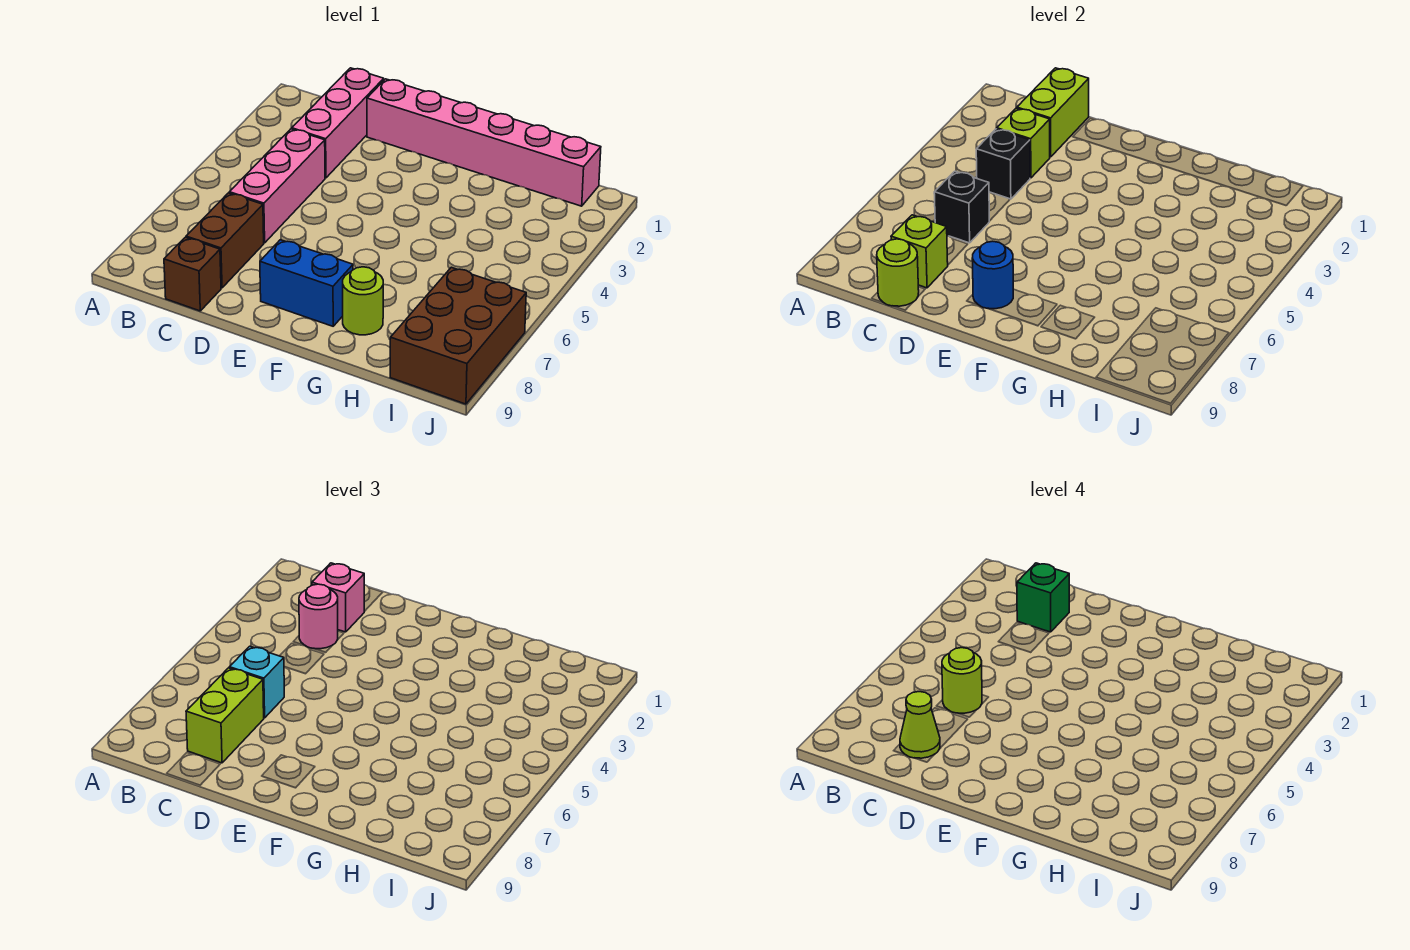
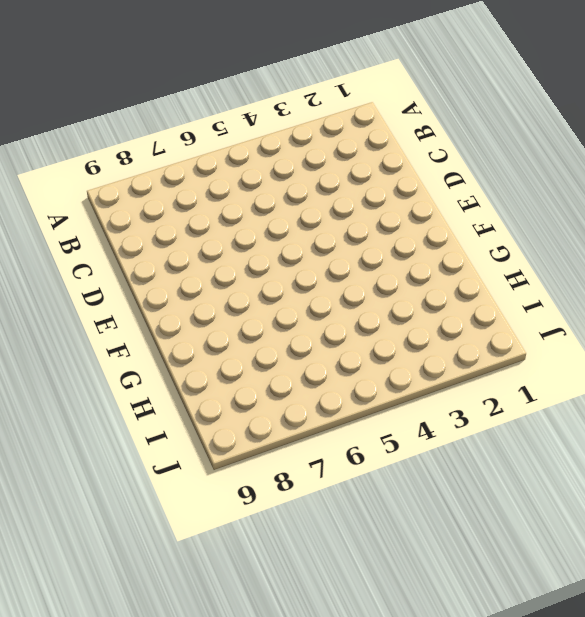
none -> pink 1x3 brick [292,68,384,178]
none -> pink 1x3 brick [229,129,325,243]
none -> brown 1x2 brick [186,193,264,288]

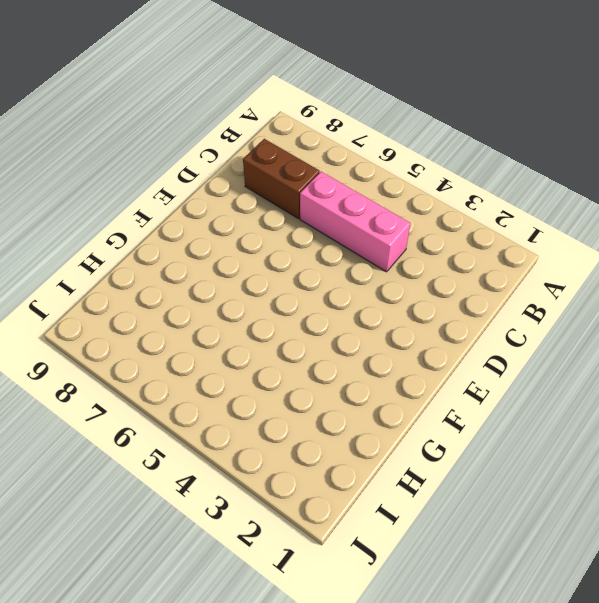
none -> pink 1x3 brick [292,68,384,178]
none -> brown 1x1 brick [164,237,221,311]
none -> pink 1x6 brick [367,79,601,206]

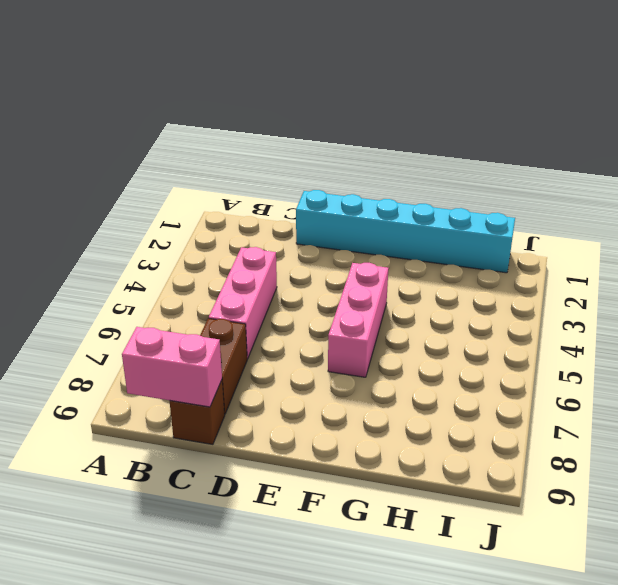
pink 1x2 brick [122,327,222,407] -> lime 1x1 round brick [877,239,919,306]
cyan 1x6 brick [296,190,515,273] -> pink 1x6 brick [367,79,601,206]
pink 1x3 brick [328,263,388,377] -> pink 1x3 brick moved to [292,68,384,178]
none -> blue 1x2 brick [260,240,353,326]
none -> lime 1x1 round brick [343,267,383,335]
none -> brown 2x3 brick [390,267,526,404]

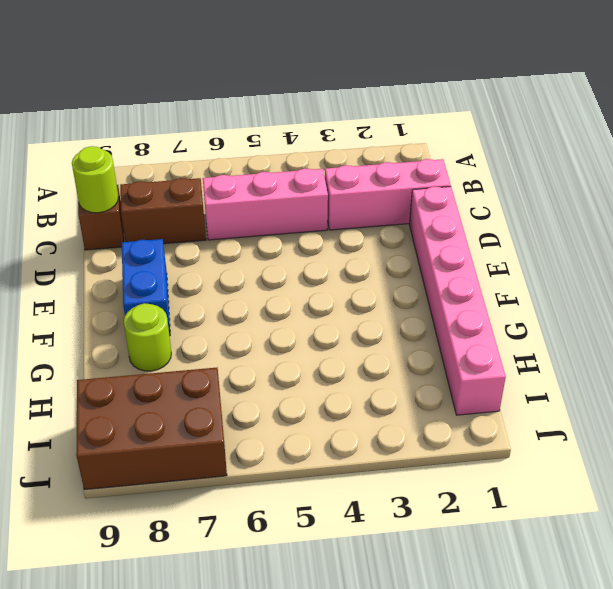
none -> lime 1x2 brick [1017,68,1089,157]
none -> lime 1x1 brick [997,108,1050,178]
none -> black 1x1 brick [976,129,1030,199]

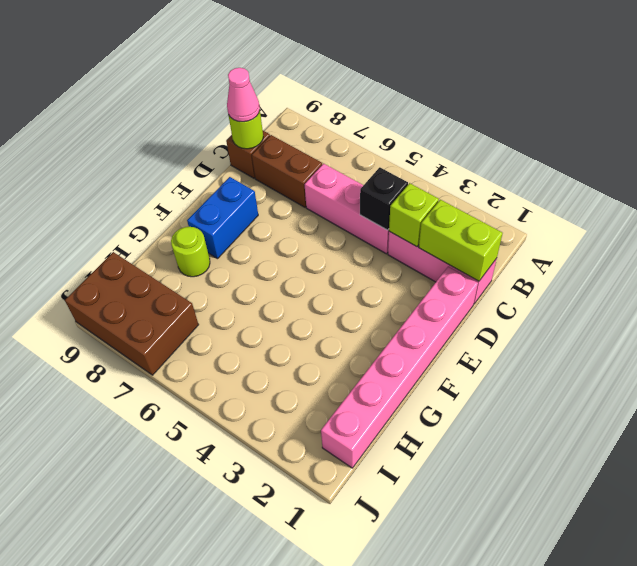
pink 1x1 cone [227,68,260,122] -> none
none -> black 1x1 brick [934,171,989,243]
none -> lime 1x1 brick [891,215,948,288]
none -> blue 1x1 round brick [972,241,1013,309]

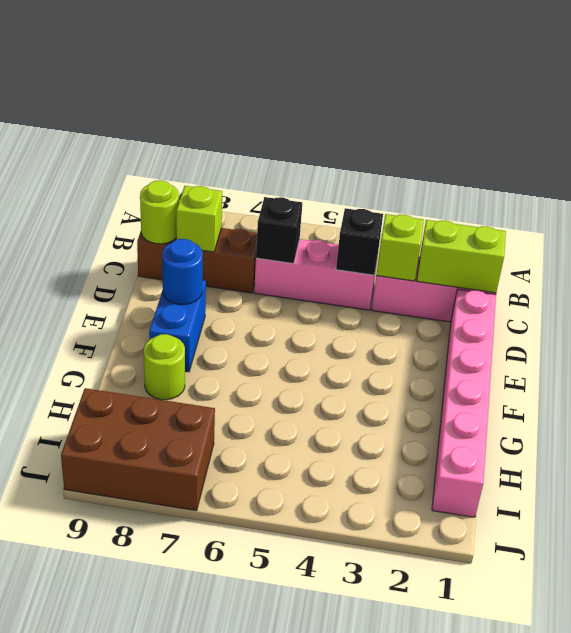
none -> pink 1x1 brick [312,563,364,632]
none -> pink 1x1 round brick [299,584,338,649]
none -> cyan 1x1 brick [229,646,284,718]

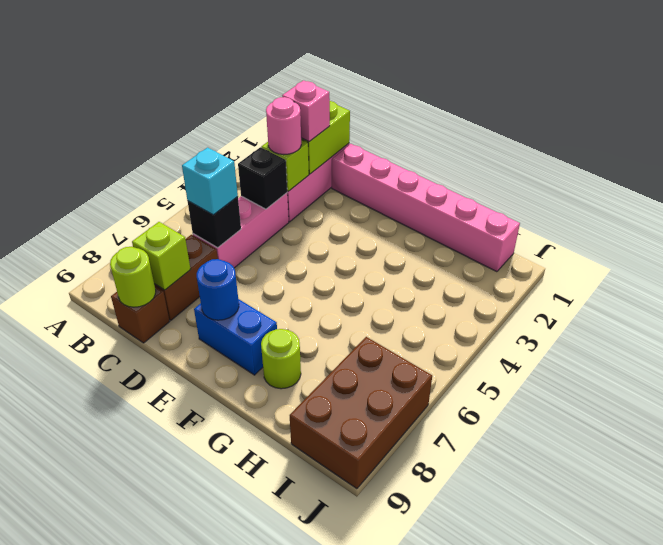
none -> lime 1x2 brick [186,668,264,763]
none -> green 1x1 brick [1017,563,1069,632]
none -> lime 1x1 round brick [942,648,982,713]

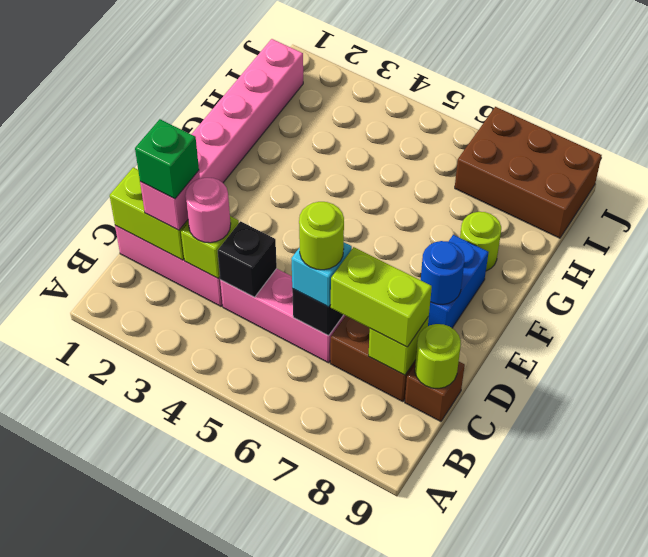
none -> lime 1x1 cone [900,692,940,758]

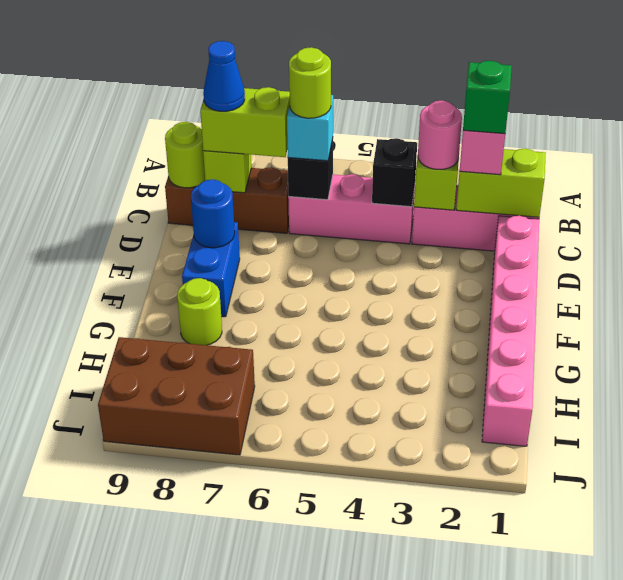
blue 1x1 cone [203,41,245,111] -> lime 1x1 cone [900,692,940,758]

